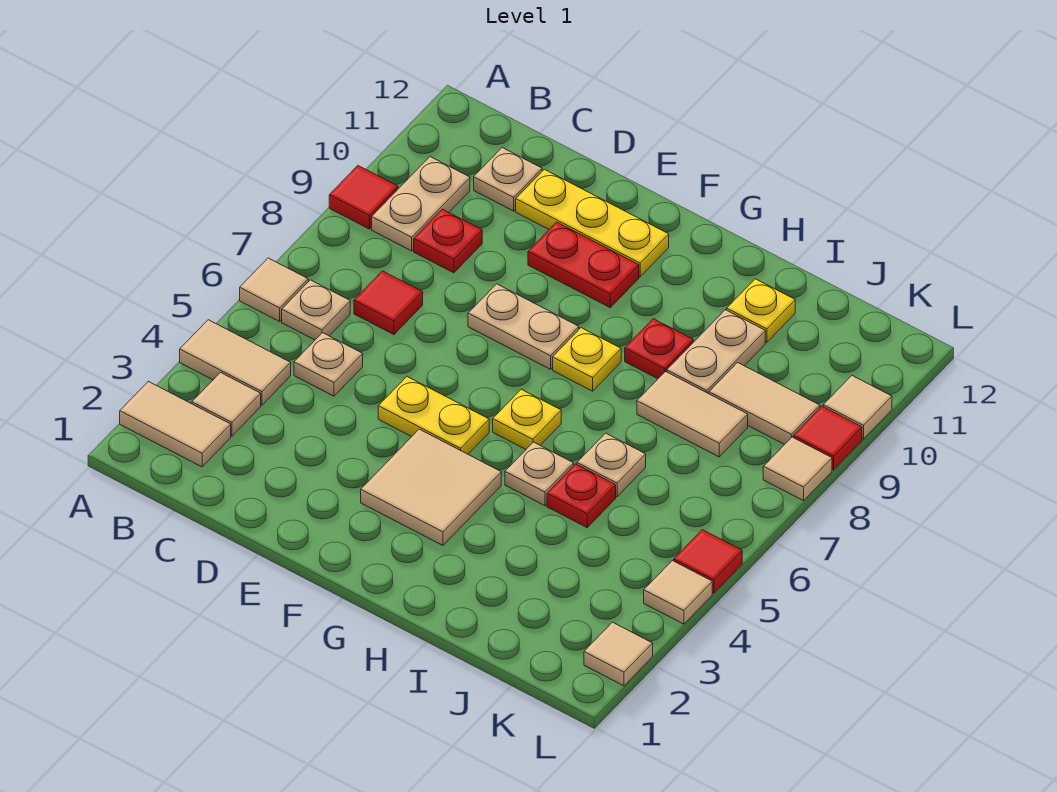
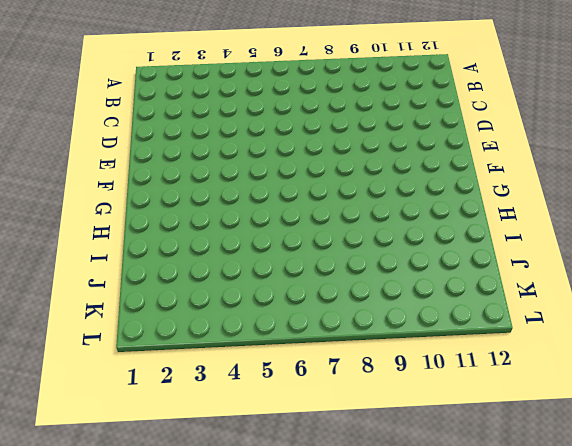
none -> tan 1x2 tile [120,381,231,467]
none -> tan 1x2 tile [180,320,291,405]
none -> tan 1x1 tile [240,258,308,322]
none -> red 1x1 tile [329,166,398,229]

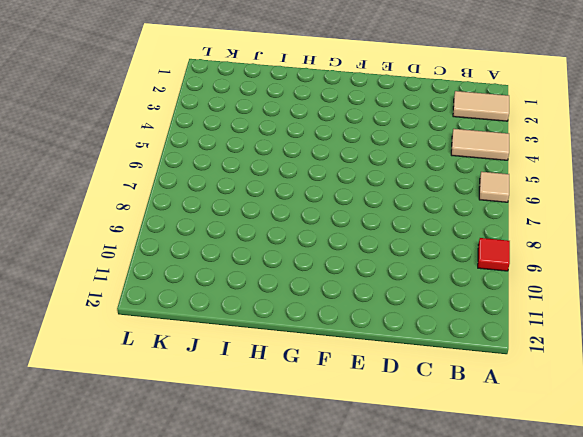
none -> tan 1x1 tile [192,373,261,436]
none -> tan 1x1 plate [282,280,350,340]
none -> tan 1x2 plate [372,157,470,251]
none -> tan 1x1 plate [294,333,363,396]

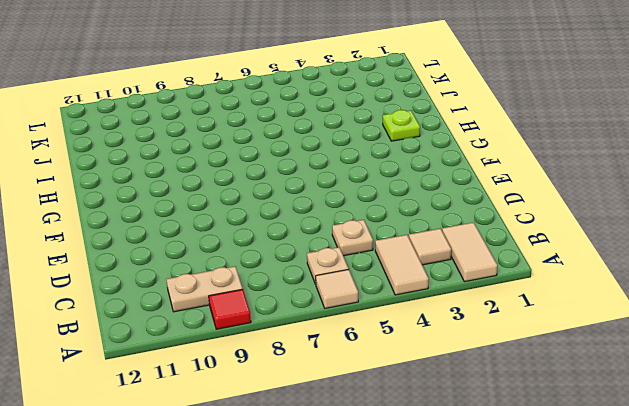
lime 1x1 plate [383,110,420,141] -> none
none -> red 1x1 tile [354,271,423,334]
none -> red 1x1 plate [414,209,482,273]
none -> tan 1x1 plate [474,148,542,211]
none -> yellow 1x3 plate [516,169,669,277]

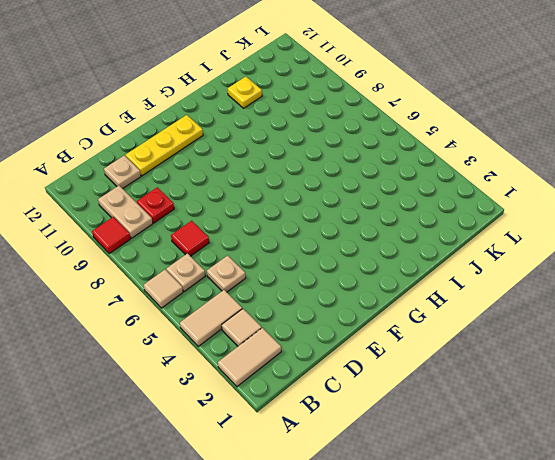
none -> yellow 1x2 plate [378,377,489,454]
none -> tan 1x2 plate [468,284,579,369]
none -> red 1x2 plate [528,222,639,307]
none -> tan 2x2 tile [361,429,501,545]

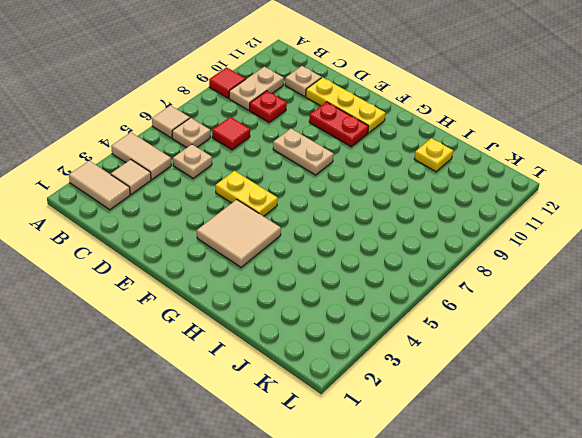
none -> yellow 1x1 plate [493,389,561,449]
none -> yellow 1x1 plate [553,328,621,391]
none -> tan 1x1 plate [505,442,574,506]
none -> red 1x1 plate [625,319,693,379]

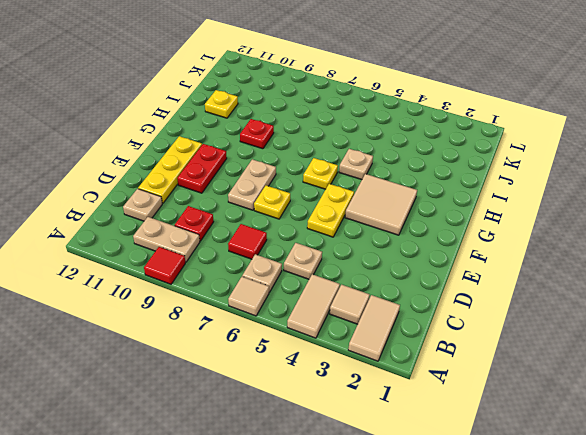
yellow 1x1 plate [254,186,290,219] -> yellow 1x1 plate moved to [553,328,621,391]
none -> red 1x1 plate [547,464,616,527]
none -> tan 1x1 plate [577,433,646,497]
none -> tan 1x2 tile [637,372,748,457]
none -> tan 1x2 plate [667,310,765,394]

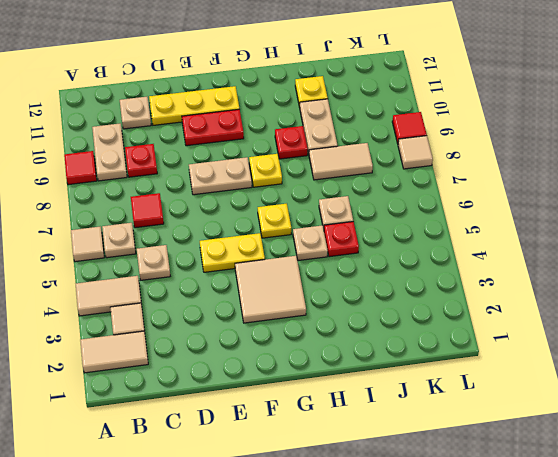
none -> tan 1x2 tile [709,363,820,445]
none -> tan 1x1 tile [584,622,653,686]
none -> tan 1x1 tile [644,561,712,624]
none -> red 1x1 tile [674,530,742,593]

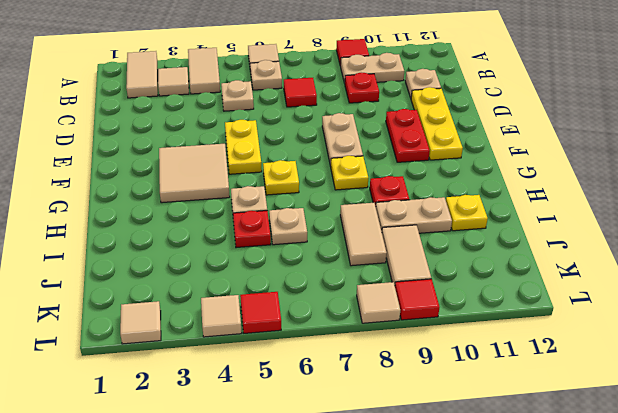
none -> tan 1x1 tile [823,376,892,439]

